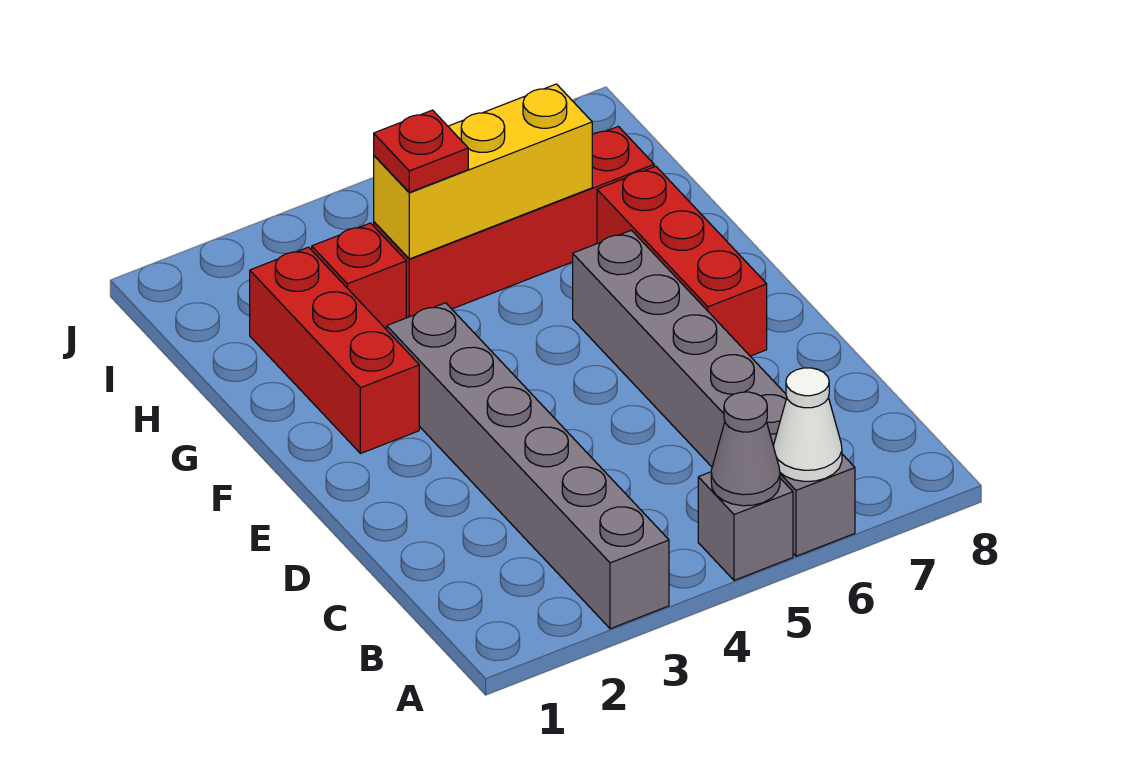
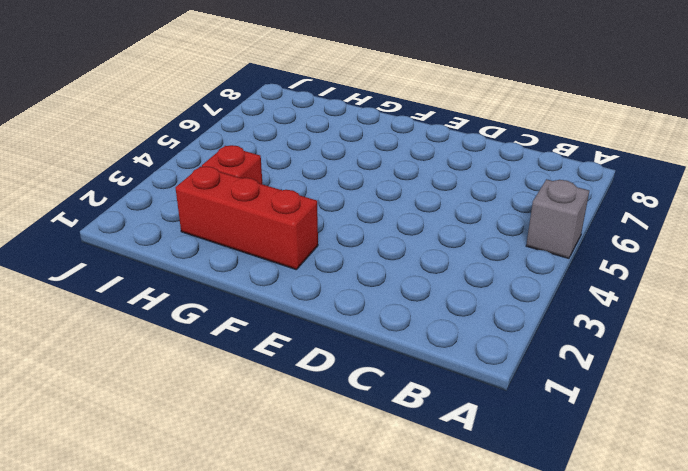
none -> grey 1x6 brick [387,303,669,629]
none -> grey 1x6 brick [573,230,855,556]

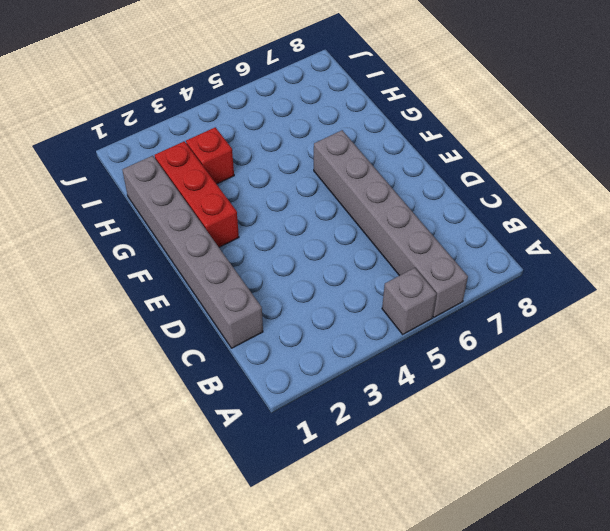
grey 1x6 brick [122,156,263,348] -> grey 1x6 brick moved to [387,303,669,629]
none -> red 1x3 brick [597,166,767,356]
none -> red 1x4 brick [374,126,654,318]

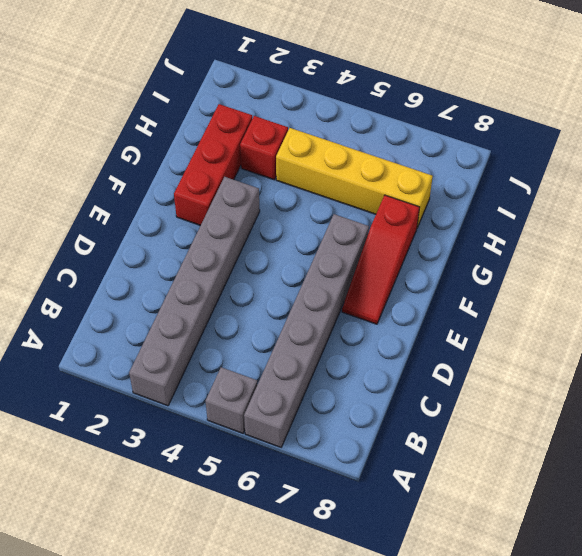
red 1x3 slope [342,195,420,324] -> red 1x3 brick [597,166,767,356]
yellow 1x4 brick [276,128,433,228] -> red 1x4 brick [374,126,654,318]
none -> grey 1x1 cone [711,392,780,506]
none -> white 1x1 cone [773,368,842,481]

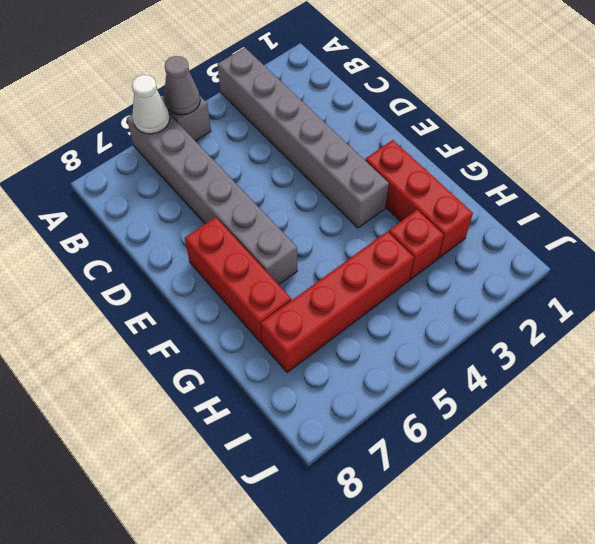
none -> yellow 1x3 brick [374,84,592,259]
none -> red 1x1 plate [374,110,468,192]

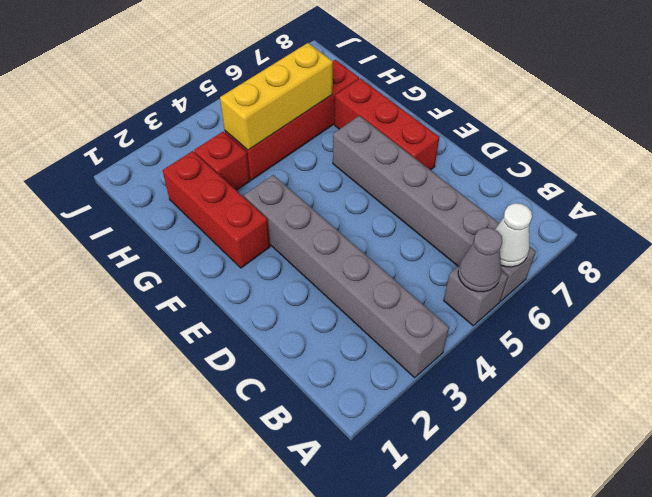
none -> red 1x1 plate [374,110,468,192]

